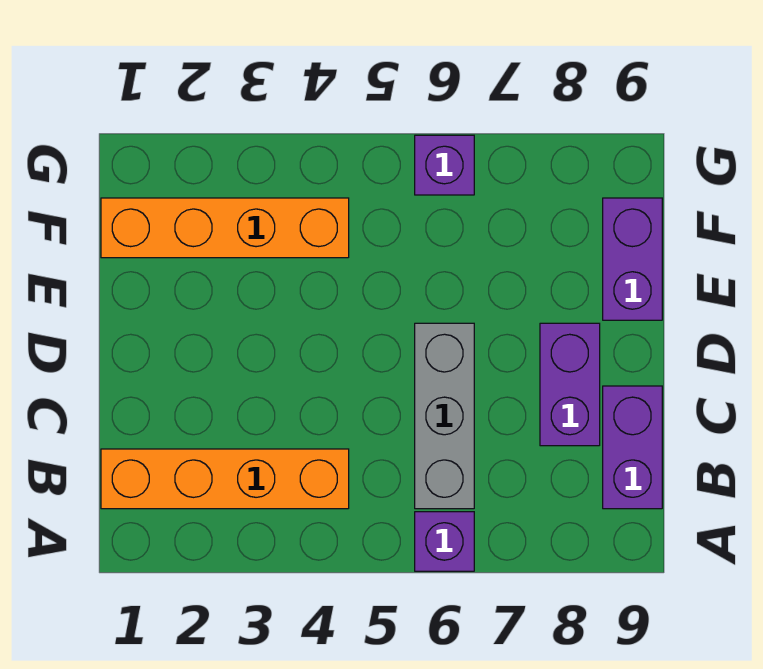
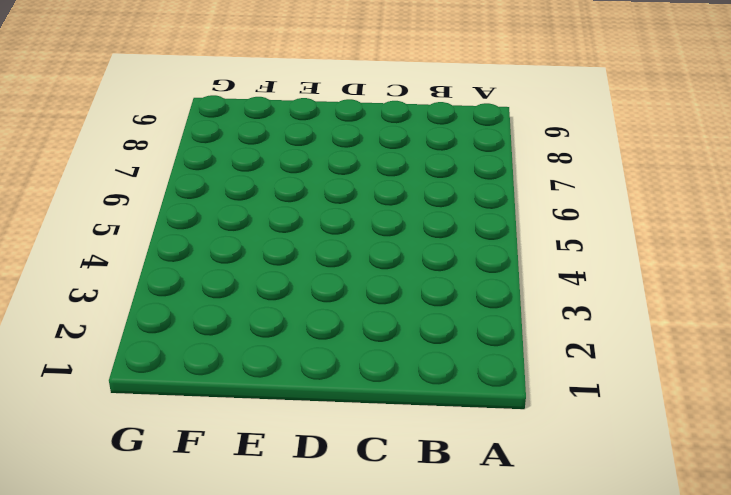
none -> purple 1x1 brick [415,512,474,571]
none -> orange 1x4 brick [101,449,349,509]

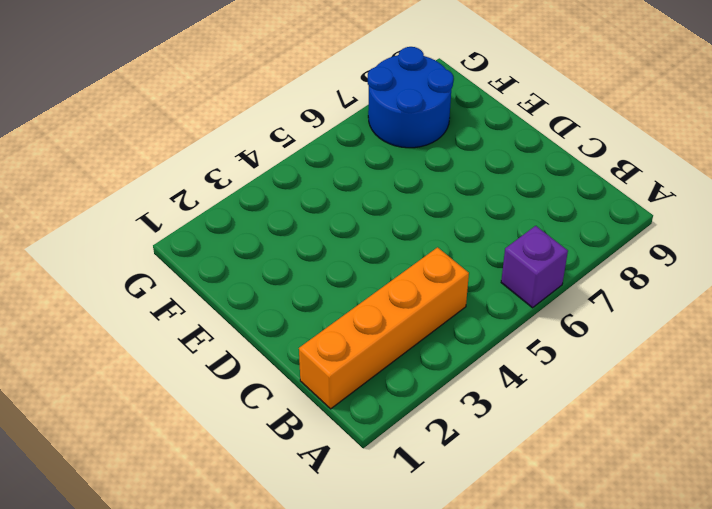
blue 2x2 round brick [368,47,453,148] -> none
none -> grey 1x3 brick [415,323,474,509]
none -> purple 1x2 brick [603,386,662,509]

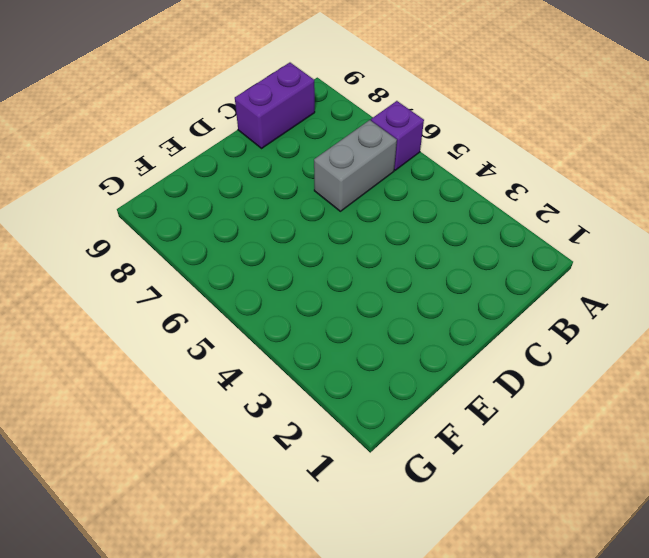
grey 1x2 brick [314,120,397,211] -> grey 1x3 brick [415,323,474,509]
none -> orange 1x4 brick [101,449,349,509]
none -> purple 1x2 brick [540,323,600,446]

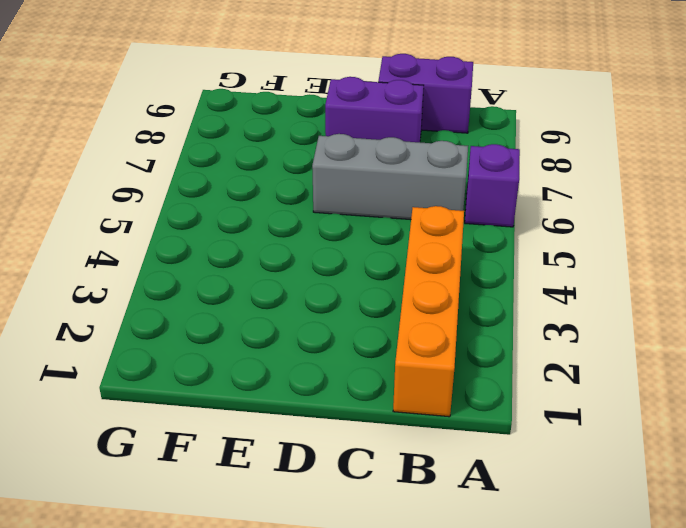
none -> purple 1x2 brick [603,198,662,320]
none -> orange 1x4 brick [101,198,349,258]

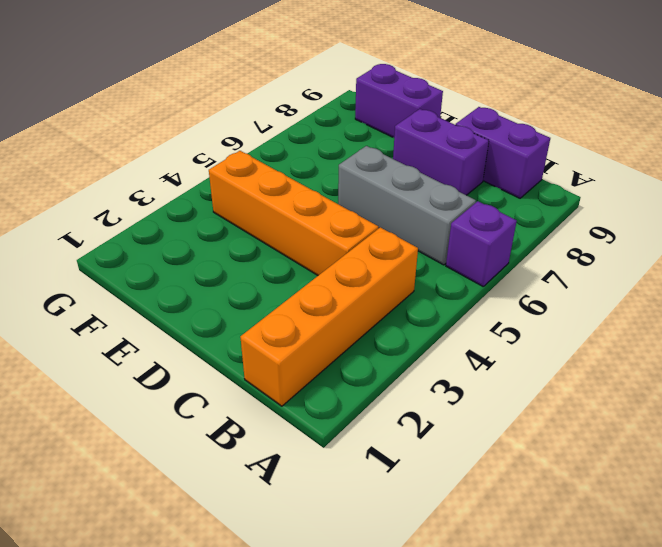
orange 1x4 brick [209,151,378,275] -> orange 1x4 brick turned to [101,198,349,258]
none -> purple 1x1 brick [415,135,474,195]

